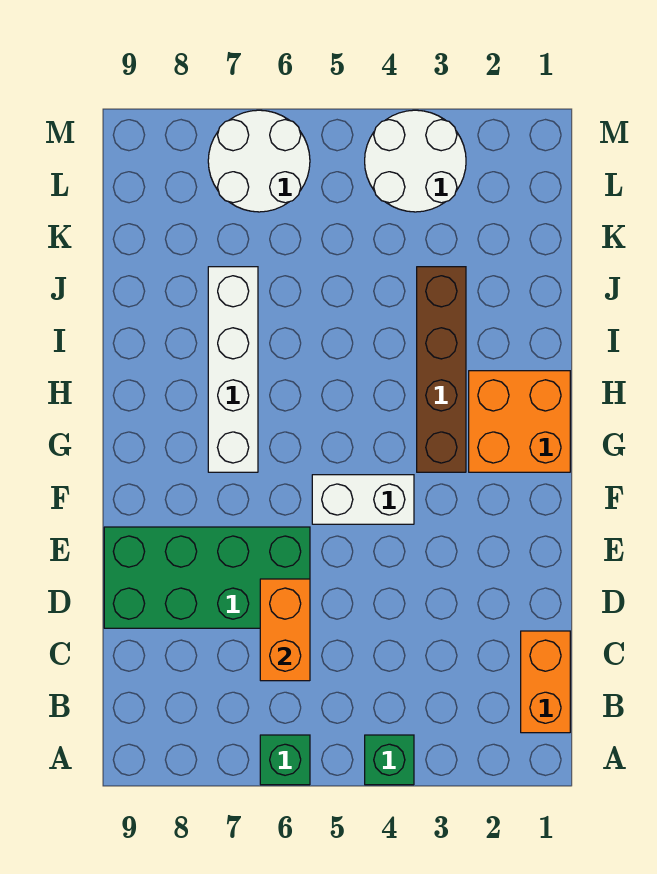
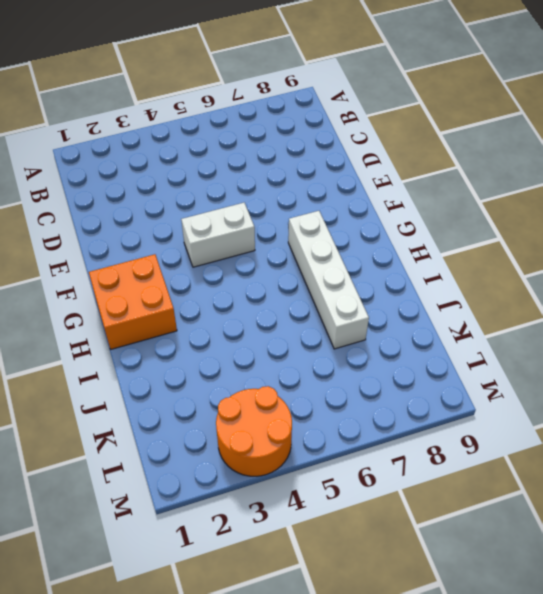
orange 2x2 round brick [216,386,292,476] -> white 2x2 round brick [365,110,466,212]
none -> green 1x1 brick [365,735,414,785]
none -> green 1x1 brick [260,735,310,785]

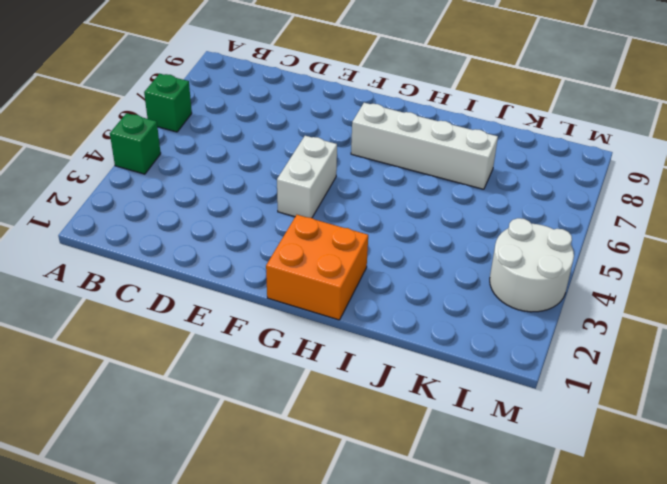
none -> orange 1x2 brick [521,631,570,733]
none -> green 2x4 brick [104,527,310,628]

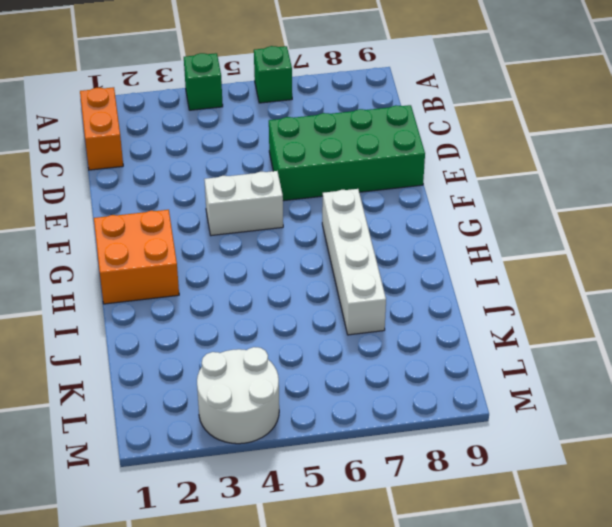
none -> brown 1x4 brick [417,267,466,472]
none -> white 2x2 round brick [208,110,310,212]

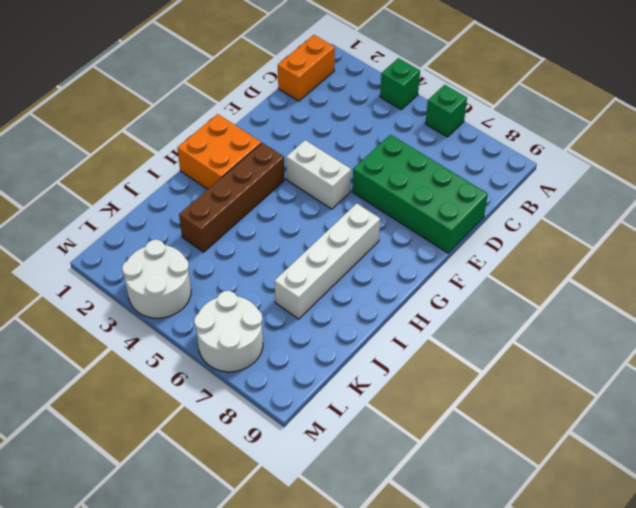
none -> orange 1x2 brick [260,579,310,681]

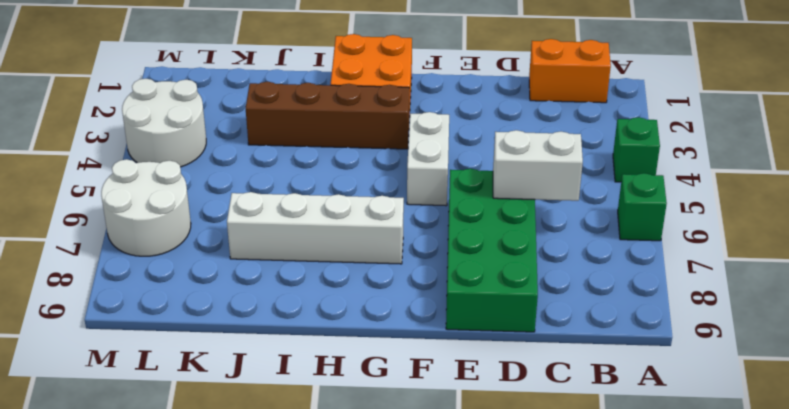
white 1x2 brick [493,130,583,201] -> orange 1x2 brick [260,579,310,681]

